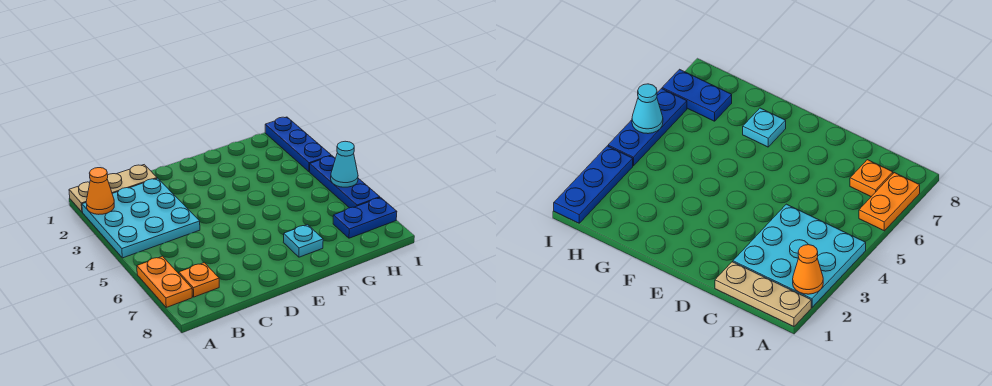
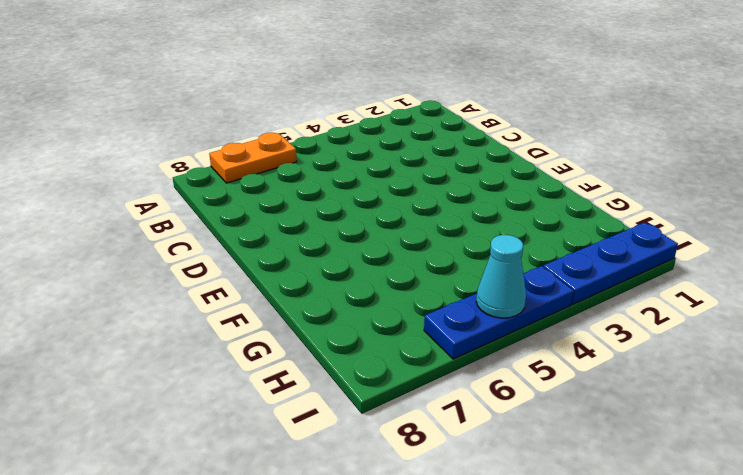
none -> tan 1x3 plate [69,165,157,212]
none -> cyan 3x3 plate [82,178,200,258]

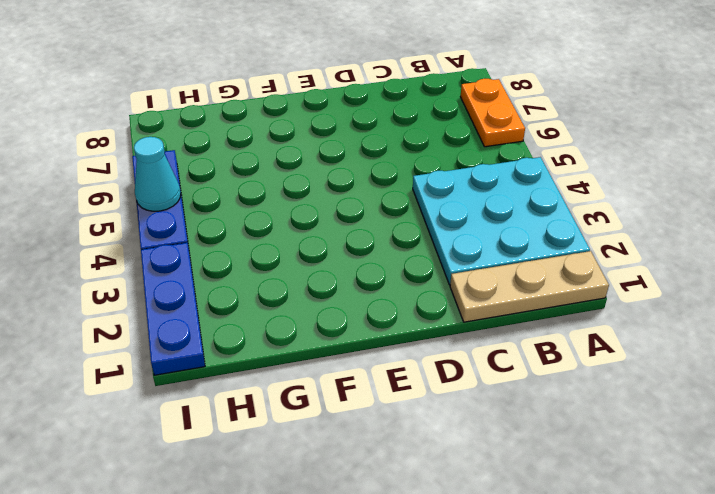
none -> orange 1x1 plate [179,263,219,297]
none -> cyan 1x1 plate [283,225,323,257]

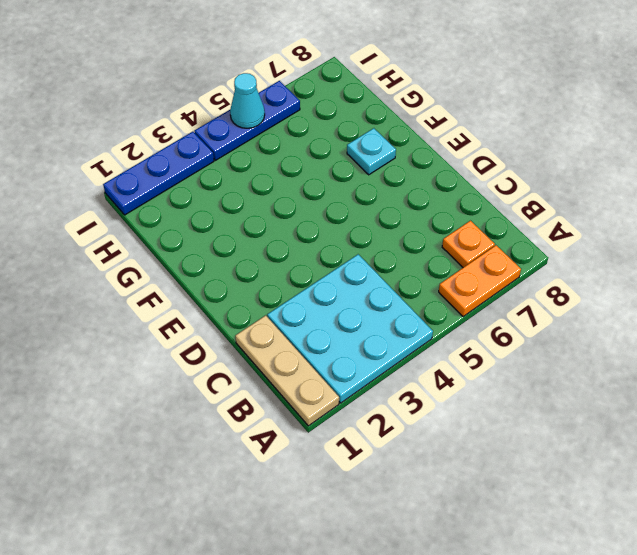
none -> blue 1x2 plate [333,198,397,238]
none -> orange 1x1 cone [86,168,114,214]

